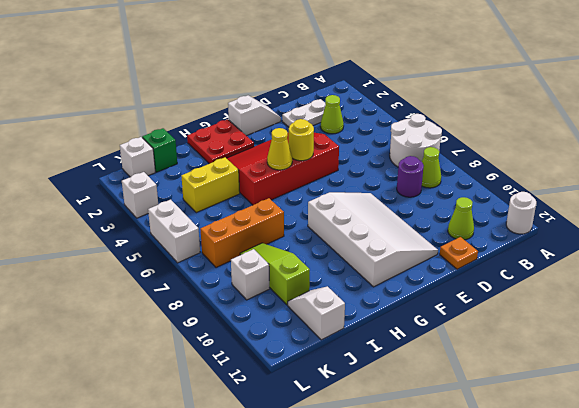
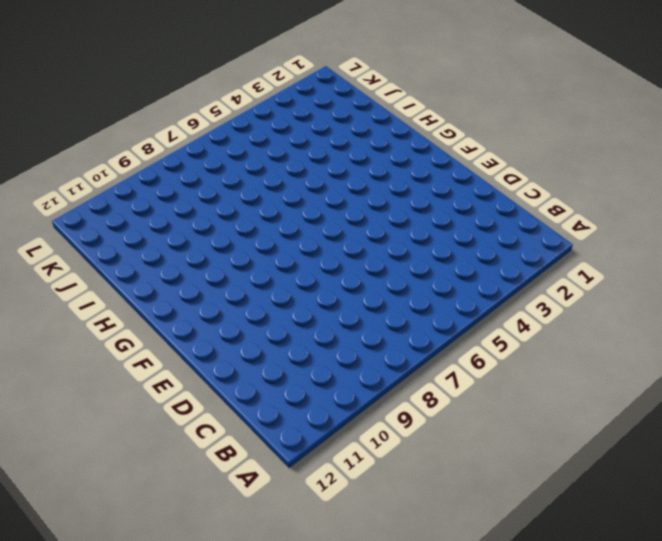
none -> white 2x2 round brick [390,114,442,167]
none -> white 1x1 round brick [506,192,536,234]
none -> lime 1x1 cone [422,147,441,188]

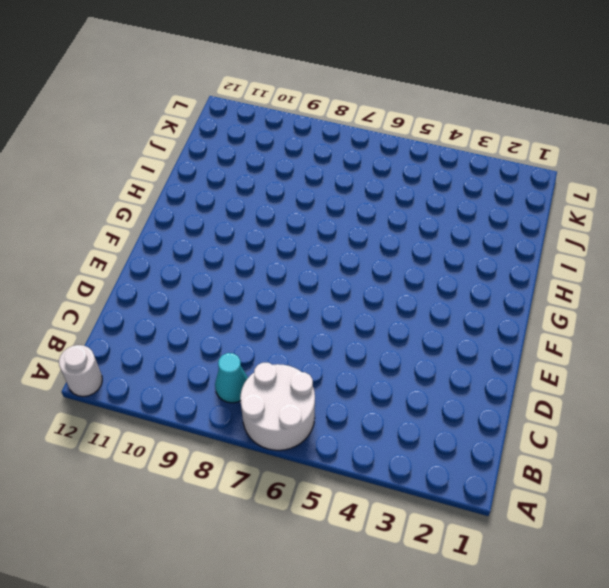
cyan 1x1 cone [215,353,248,403] -> lime 1x1 cone [422,147,441,188]
none -> white 1x2 plate [282,99,326,127]
none -> lime 1x1 cone [321,95,344,134]
none -> purple 1x1 round brick [397,156,424,197]

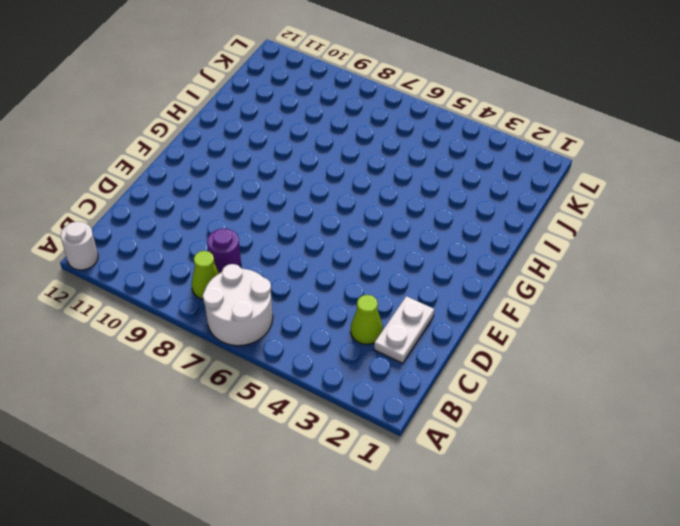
none -> lime 1x1 cone [448,197,474,240]
none -> orange 1x1 plate [440,237,478,269]
none -> white 1x2 slope [228,95,281,136]

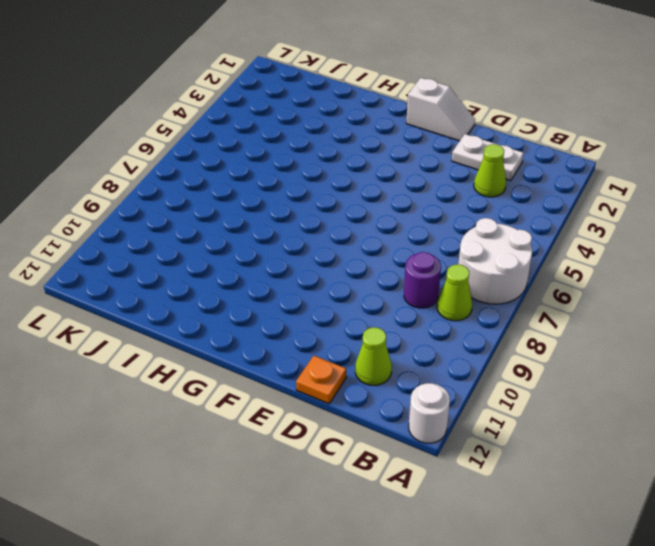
none -> red 3x4 slope [227,132,339,205]
none -> white 3x4 slope [308,192,438,287]
none -> red 2x2 plate [187,119,254,164]

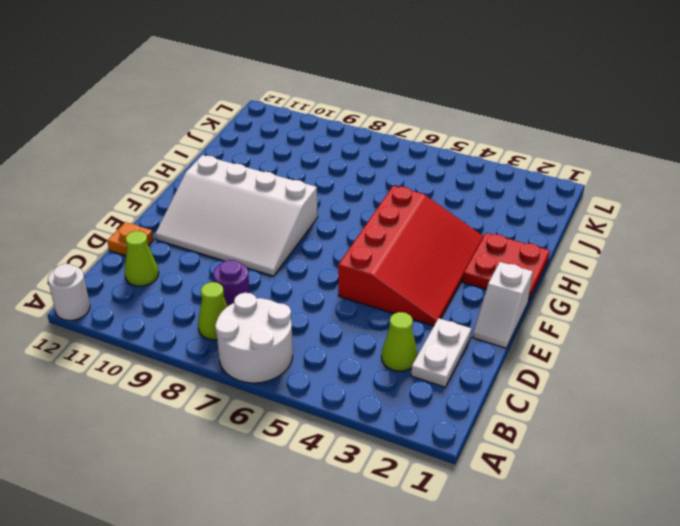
none -> yellow 1x2 brick [181,157,240,213]
none -> orange 1x3 brick [200,198,284,268]
none -> green 1x1 brick [142,128,177,172]

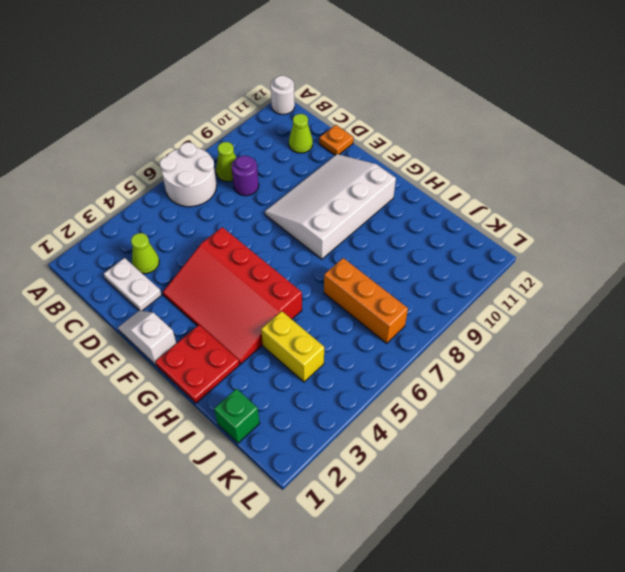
none -> lime 1x3 slope [240,243,310,305]
none -> white 1x2 slope [288,286,345,340]
none -> white 1x1 brick [120,137,155,177]

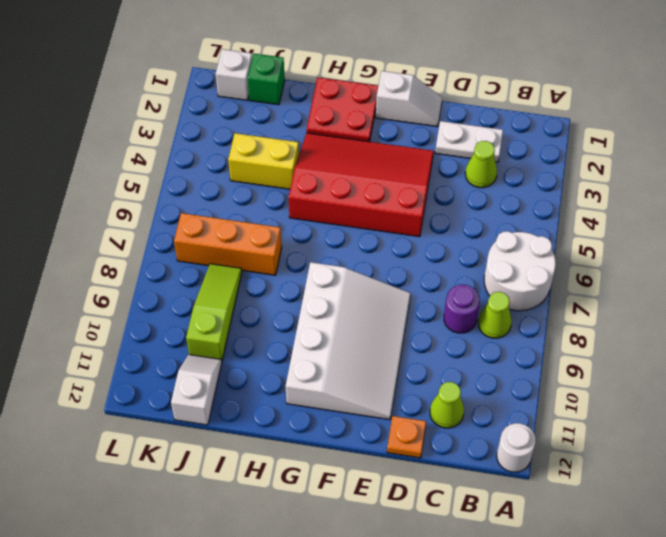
none -> white 1x1 brick [231,249,270,300]
none -> white 1x1 brick [122,172,158,218]
none -> white 1x2 brick [148,200,200,263]

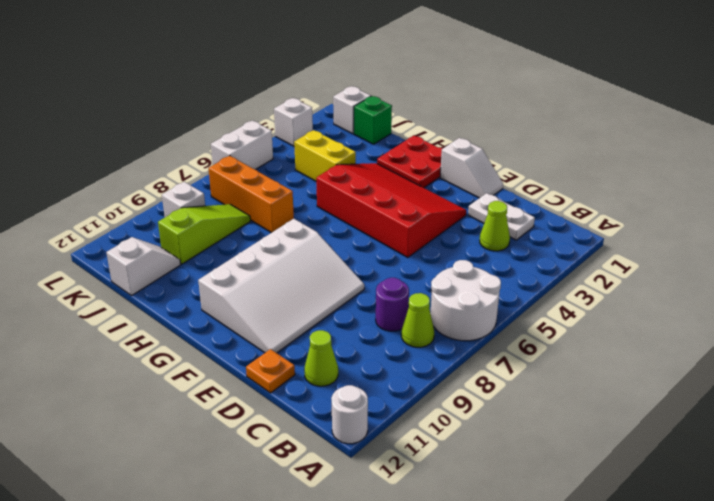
none -> yellow 1x1 round brick [289,119,314,161]
none -> yellow 1x1 cone [267,128,292,170]

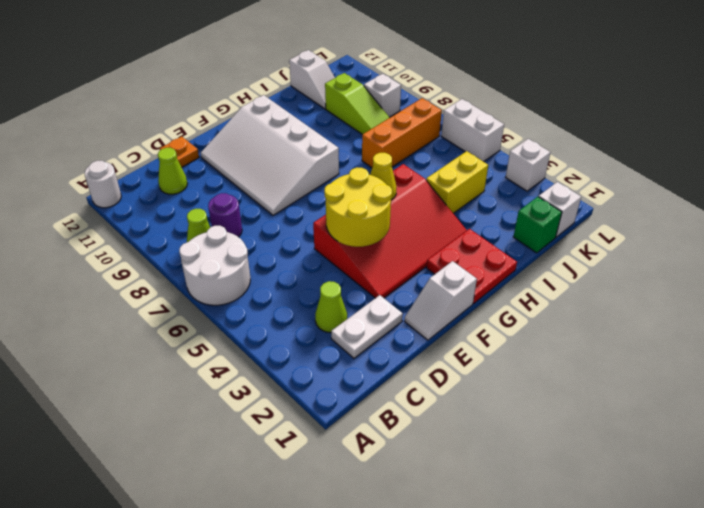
yellow 2x2 round brick [324,168,392,247] -> yellow 1x1 round brick [289,119,314,161]

